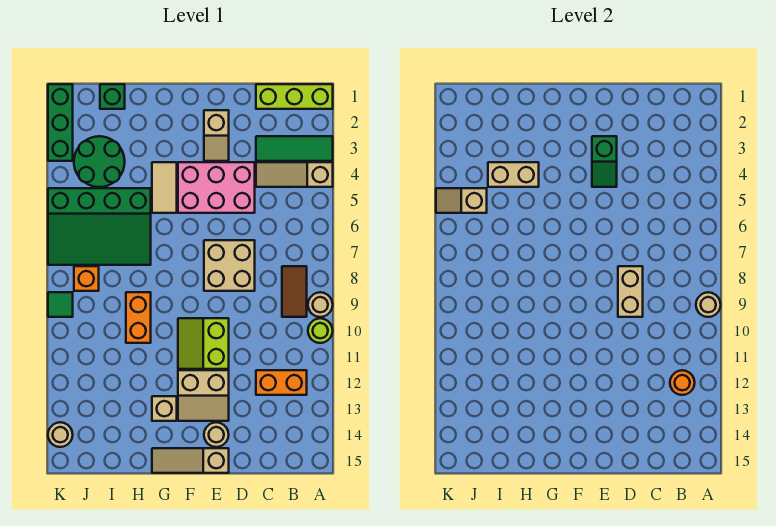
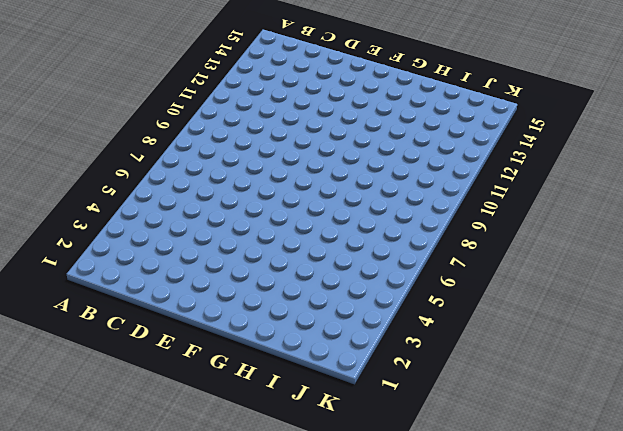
none -> lime 1x3 brick [256,84,333,109]
none -> green 1x3 tile [256,136,333,161]
none -> tan 1x3 slope [256,162,333,187]
none -> tan 1x1 round brick [308,292,333,317]

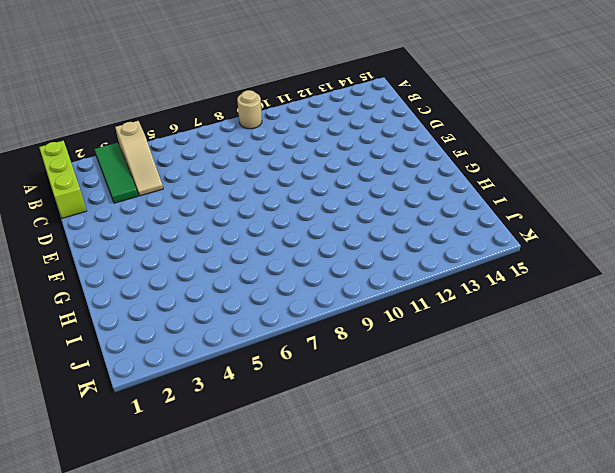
none -> lime 1x1 round brick [308,318,333,343]
none -> brown 1x2 tile [282,266,307,317]
none -> orange 1x2 brick [256,370,307,395]
none -> pink 2x3 brick [178,162,255,213]

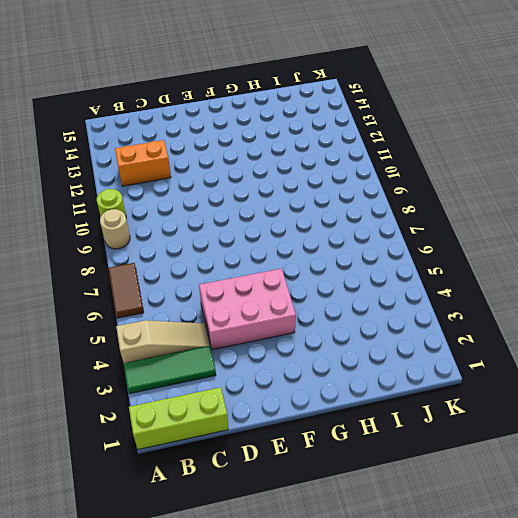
brown 1x2 tile [109,263,144,318] -> brown 1x2 tile moved to [282,266,307,317]
none -> tan 2x2 brick [204,240,255,291]
none -> tan 1x2 slope [204,110,229,161]
none -> lime 2x2 slope [178,318,229,369]
none -> tan 2x2 slope [178,370,229,421]

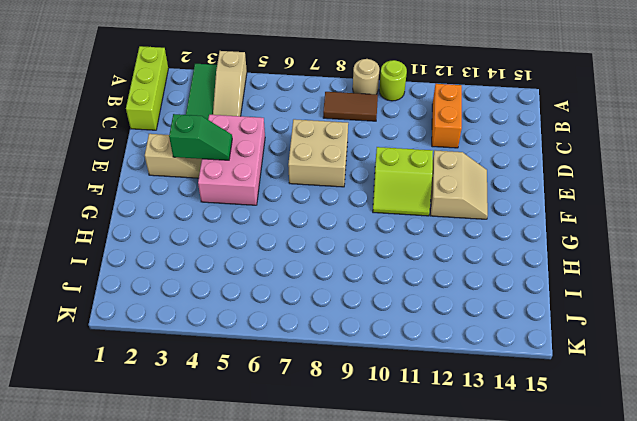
none -> tan 1x1 round brick [204,422,229,447]
none -> tan 1x3 slope [152,448,229,473]
none -> tan 1x2 tile [152,162,177,213]
none -> tan 1x1 brick [152,396,177,421]

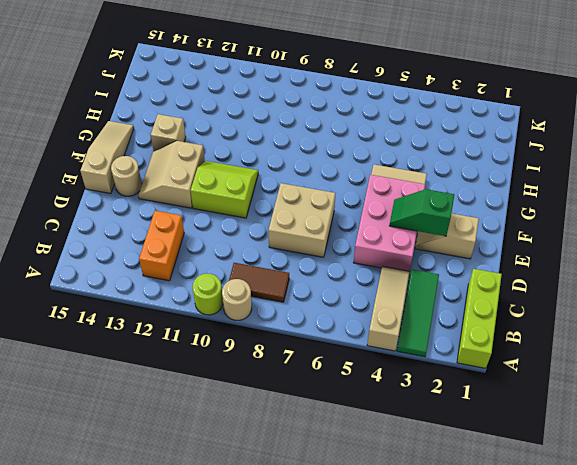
none -> green 3x4 slope [48,188,151,265]
none -> orange 1x2 brick [126,292,151,343]
none -> green 1x1 brick [100,84,125,109]
none -> green 2x2 round brick [74,136,125,187]

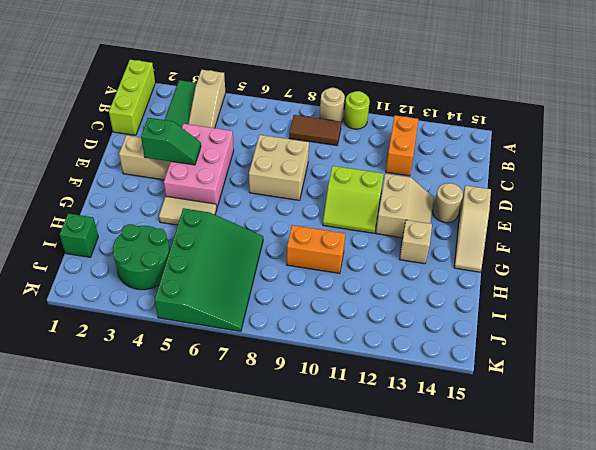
none -> orange 1x1 brick [74,266,99,291]
none -> green 1x3 brick [48,84,73,161]
none -> green 1x1 tile [48,292,73,317]
none -> tan 1x1 round brick [48,422,73,447]

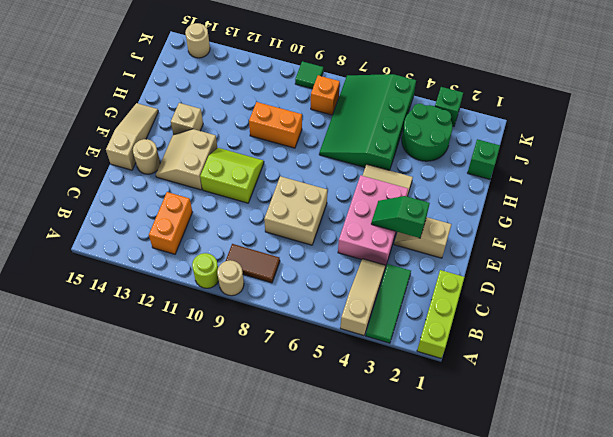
green 1x1 brick [435,87,463,126] -> green 1x3 brick [48,84,73,161]
none -> tan 1x1 round brick [696,292,721,317]
none -> orange 1x1 round brick [670,370,695,395]
none -> tan 1x2 brick [618,266,643,317]
none -> tan 1x2 brick [488,162,539,187]

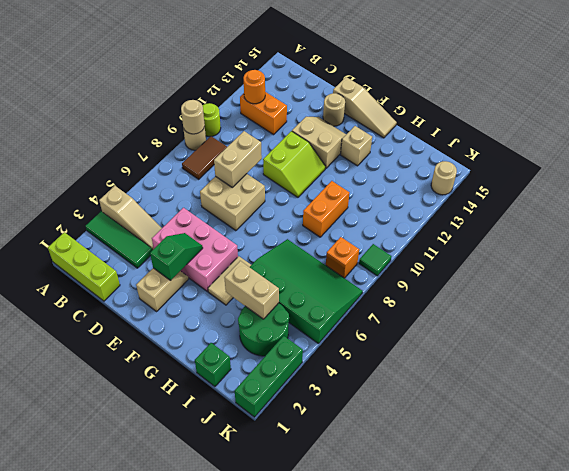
none -> tan 1x2 slope [436,188,487,213]

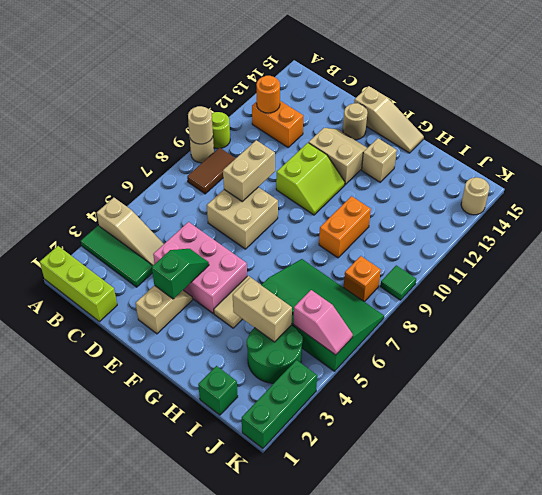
pink 1x2 slope [293,290,353,355] -> tan 1x2 slope [436,188,487,213]

